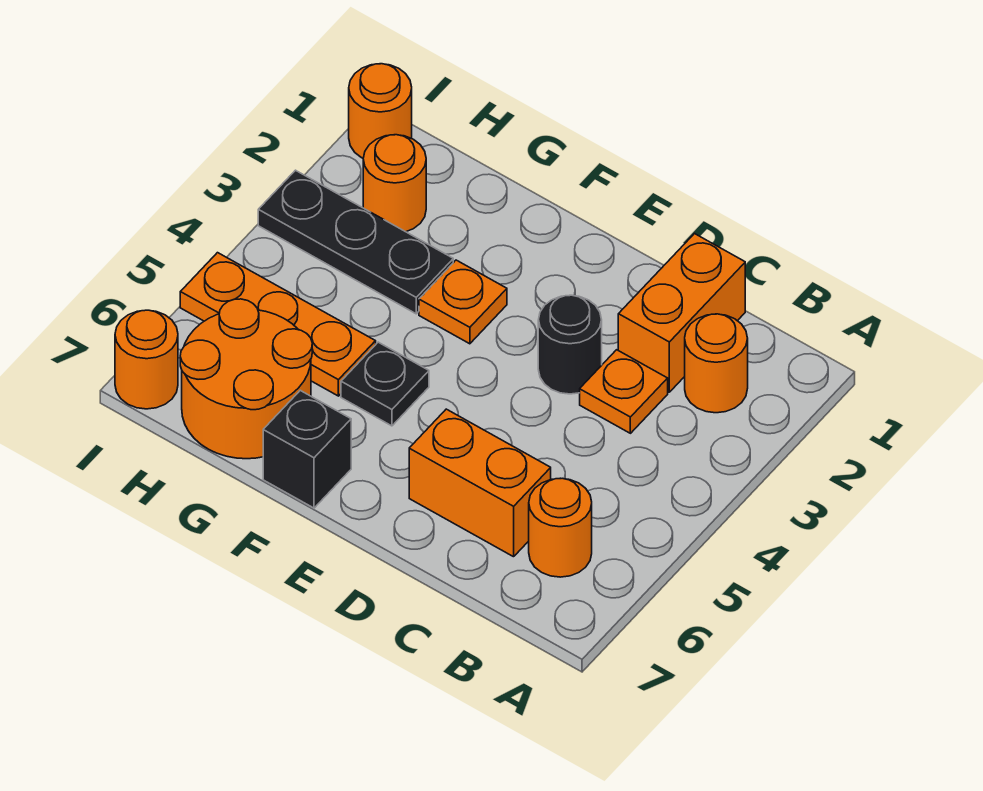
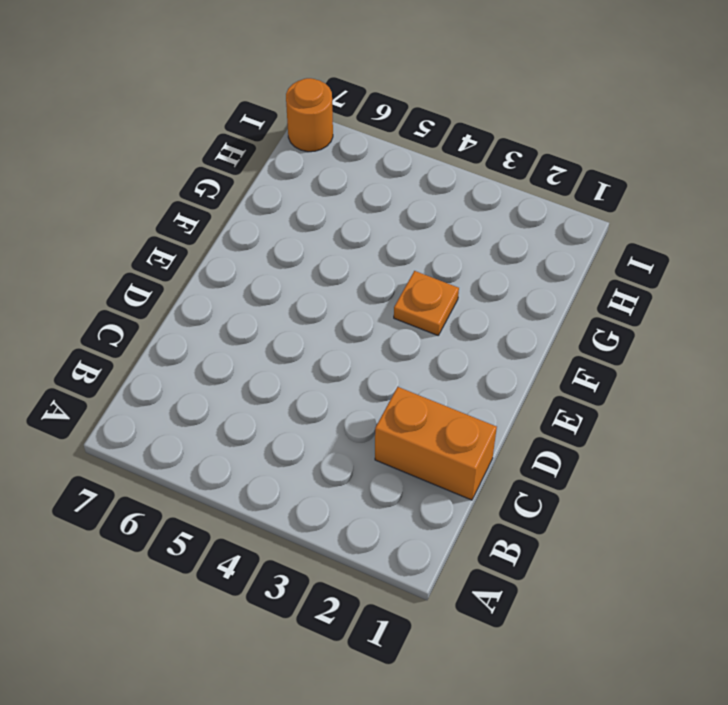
none -> orange 1x1 round brick [685,314,748,413]
none -> orange 1x1 round brick [529,478,592,577]
none -> orange 1x1 plate [580,350,668,433]

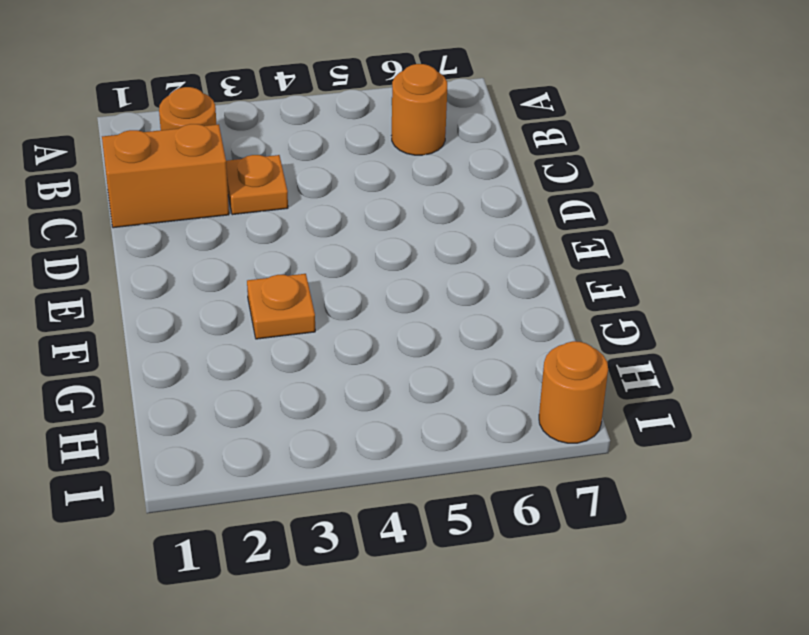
none -> orange 1x2 brick [409,409,551,557]
none -> black 1x1 round brick [538,295,602,394]
none -> black 1x1 plate [341,342,429,426]

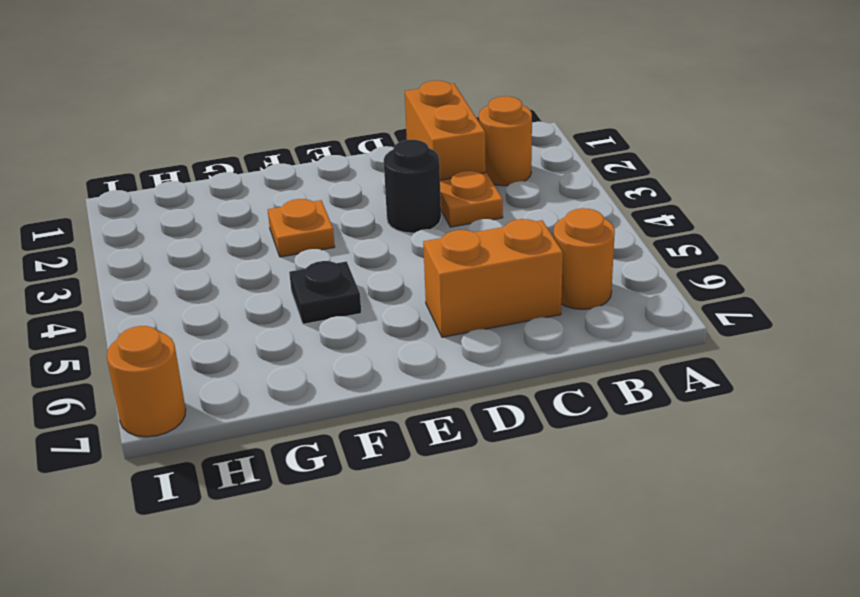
none -> black 1x1 brick [263,390,351,508]
none -> black 1x3 plate [258,170,453,314]
none -> orange 1x3 plate [180,253,376,396]

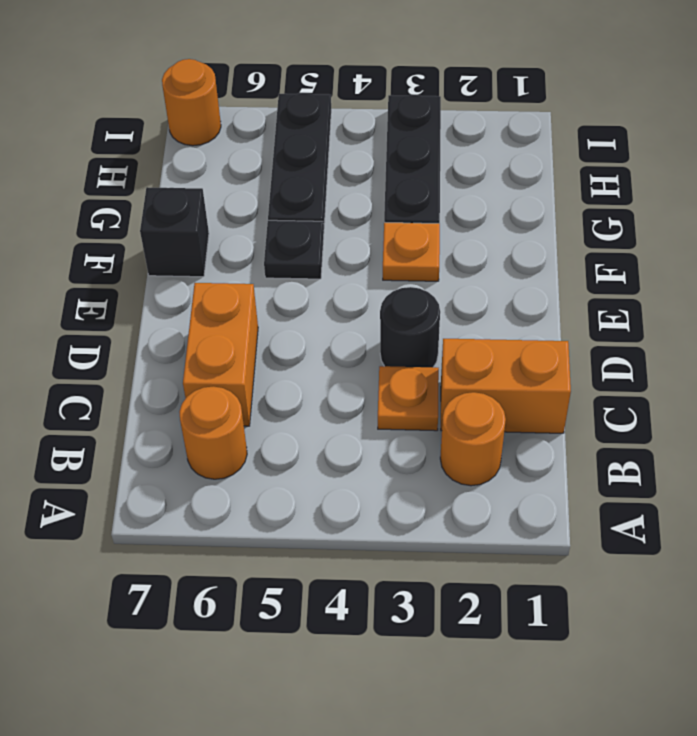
black 1x3 plate [268,93,331,230] -> orange 1x3 plate [180,253,376,396]
none -> orange 2x2 round brick [180,299,312,459]
none -> orange 1x1 round brick [363,135,426,232]
none -> orange 1x1 round brick [349,64,412,158]

